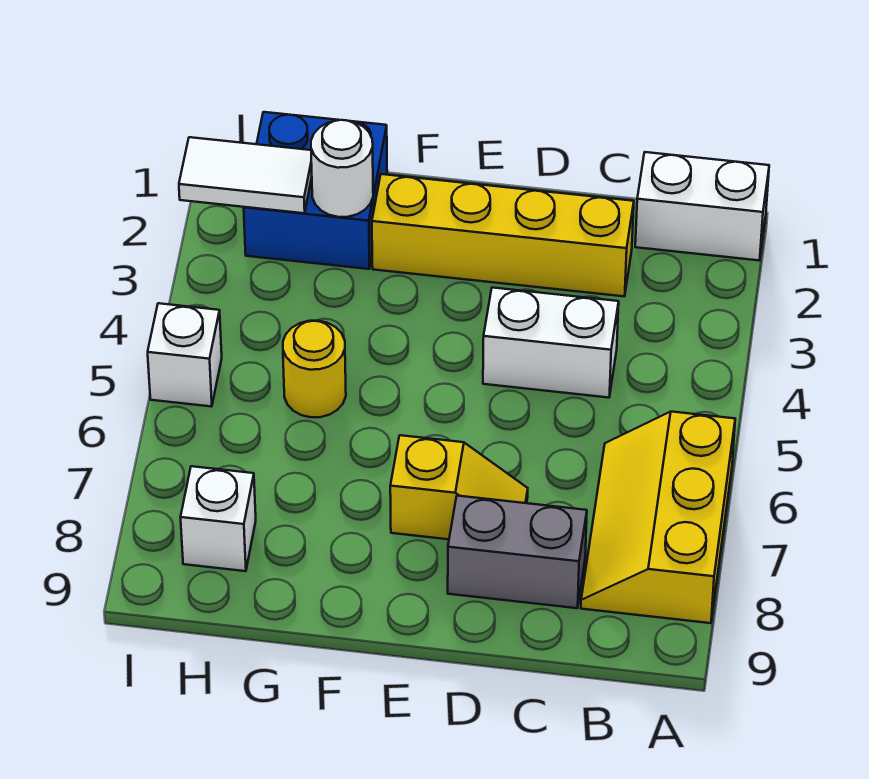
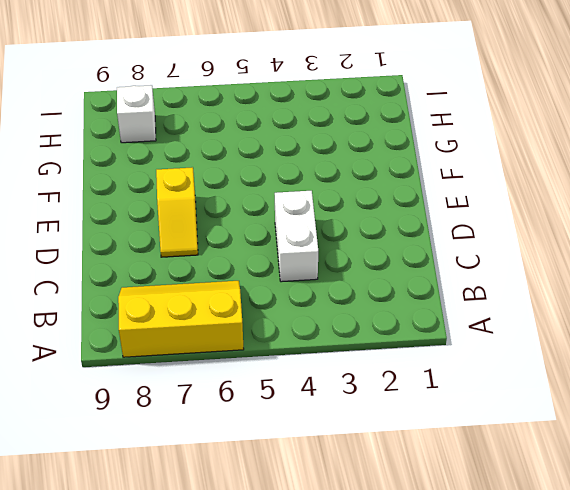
none -> white 1x2 brick [635,152,769,260]
none -> yellow 1x4 brick [372,174,634,296]
none -> grey 1x2 brick [448,496,587,608]

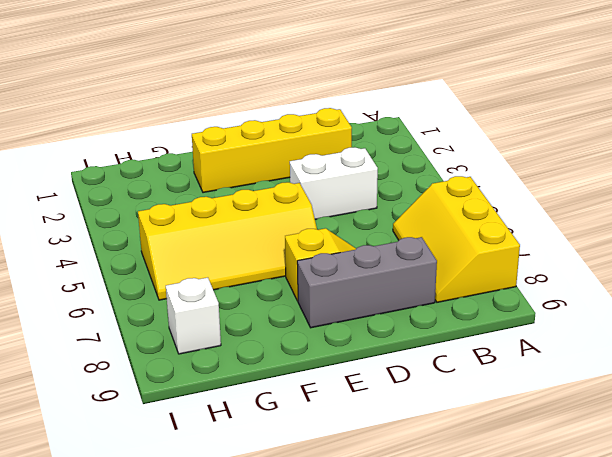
grey 1x3 brick [297,237,437,328] -> grey 1x2 brick [448,496,587,608]
yellow 2x4 slope [138,182,317,300] -> yellow 1x1 round brick [283,321,346,417]
none -> white 1x2 brick [635,152,769,260]
none -> blue 2x2 brick [244,112,387,269]
none -> white 1x1 brick [148,303,222,407]

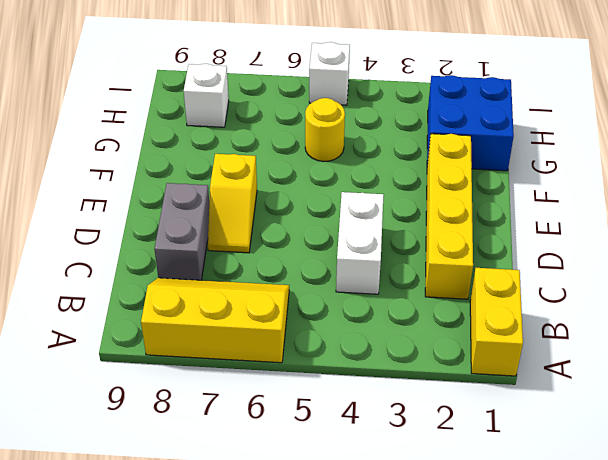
yellow 1x2 brick [470,268,523,376] -> white 1x2 brick [635,152,769,260]
none -> white 1x1 round brick [311,120,373,217]
none -> white 1x2 tile [179,137,312,213]

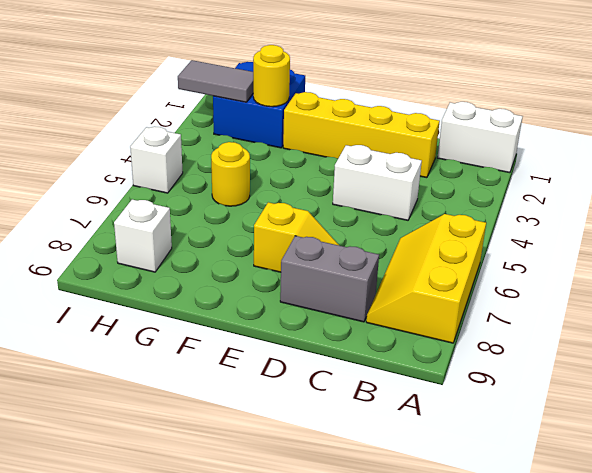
yellow 1x1 round brick [253,45,290,107] -> white 1x1 round brick [311,120,373,217]
grey 1x2 tile [178,60,253,102] -> white 1x2 tile [179,137,312,213]

